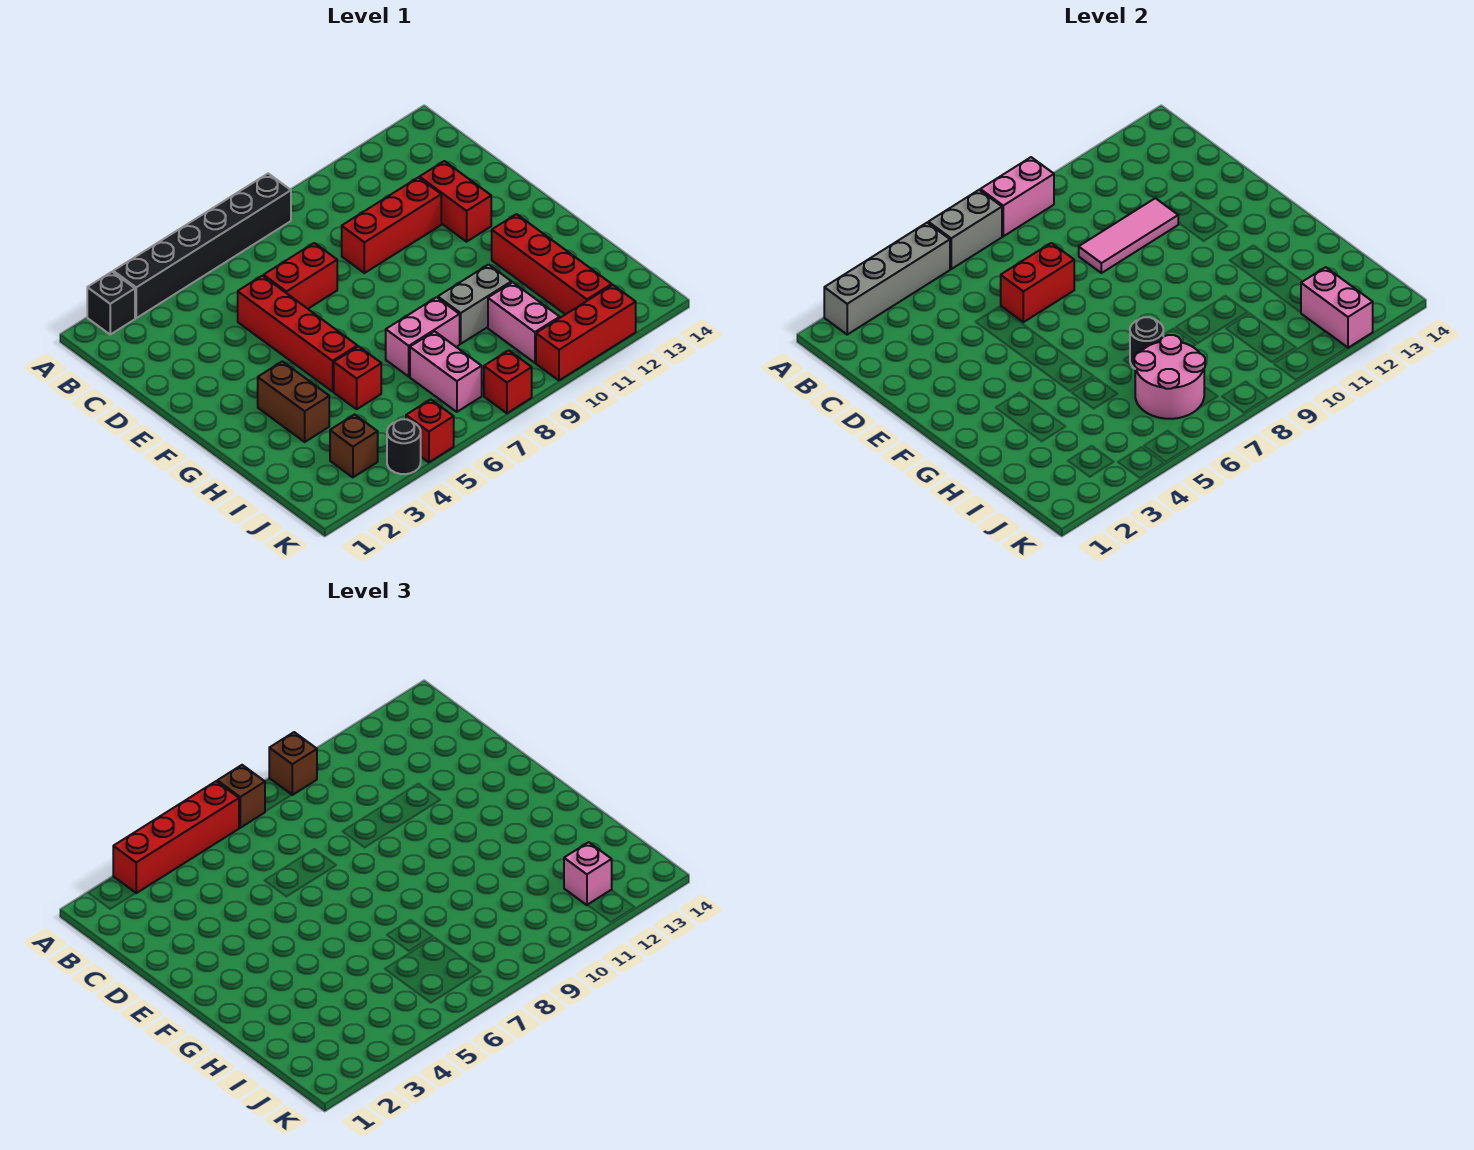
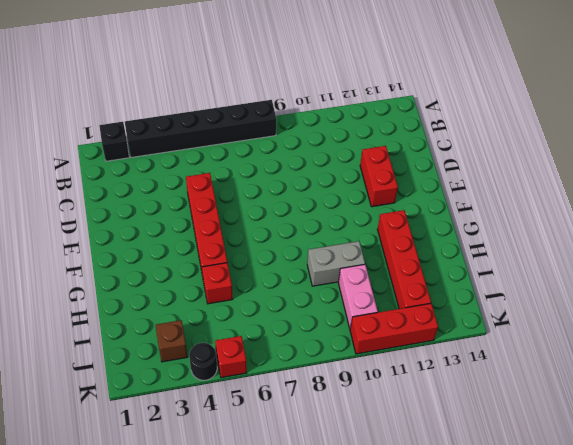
none -> red 1x2 brick [264,243,337,309]
none -> red 1x3 brick [342,177,441,273]
none -> brown 1x2 brick [258,362,329,442]
none -> pink 1x2 brick [386,297,460,376]

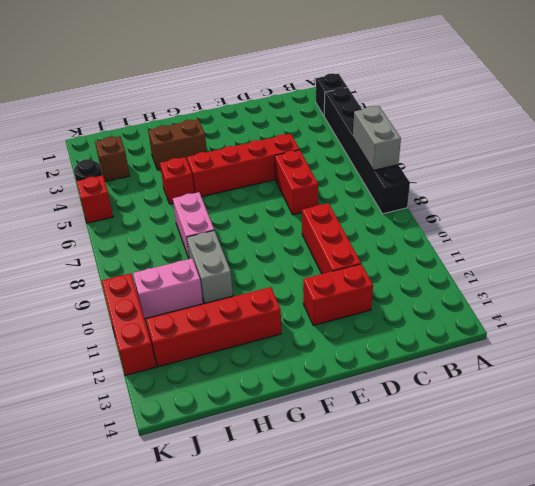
none -> pink 1x2 brick [410,331,482,412]
none -> red 1x1 brick [484,350,532,413]
none -> grey 1x4 brick [824,223,950,334]
none -> pink 1x2 brick [980,157,1054,236]

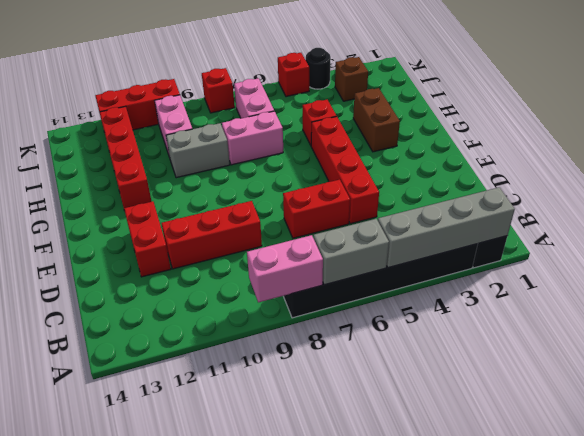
none -> red 1x2 brick [1001,243,1074,322]
none -> pink 1x3 tile [1079,198,1178,273]
none -> black 1x1 round brick [1130,317,1163,369]
none -> pink 2x2 round brick [1134,335,1205,419]

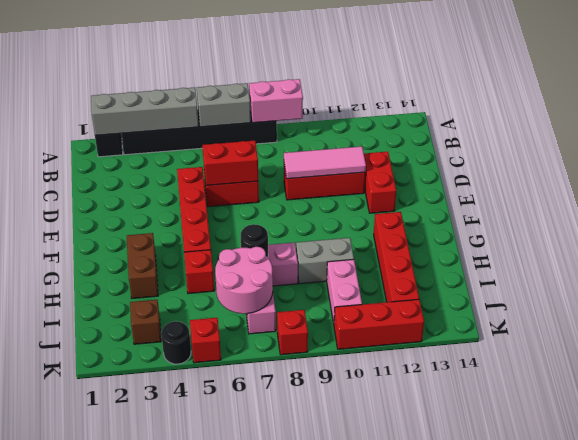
none -> pink 1x2 brick [1301,267,1373,348]
none -> red 1x4 brick [113,781,239,893]
none -> brown 1x1 brick [217,765,265,828]
none -> brown 1x1 brick [269,732,317,795]

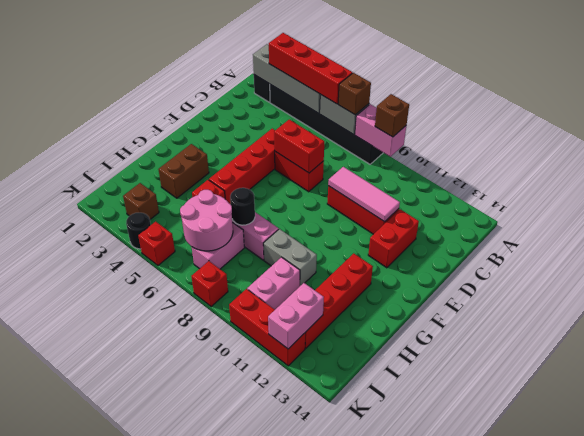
none -> pink 1x1 brick [564,842,612,905]

